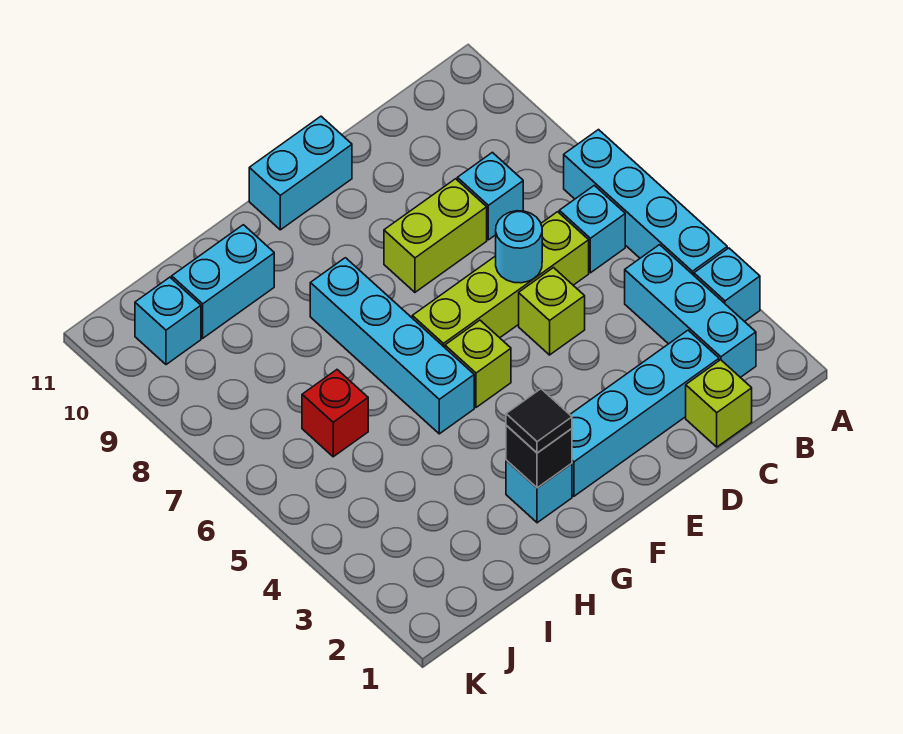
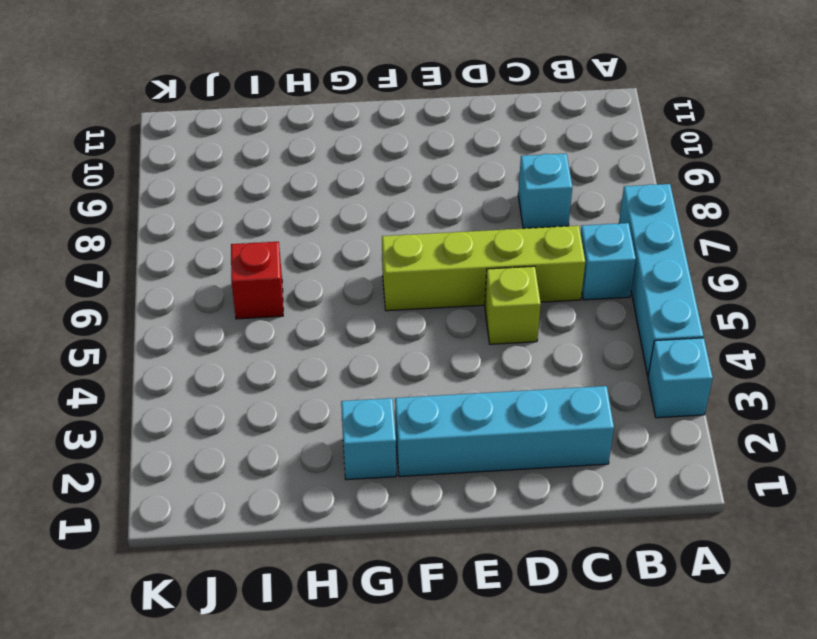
none -> cyan 1x3 brick [625,245,756,377]
none -> lime 1x1 brick [686,360,752,447]
none -> lime 1x2 brick [384,179,487,292]

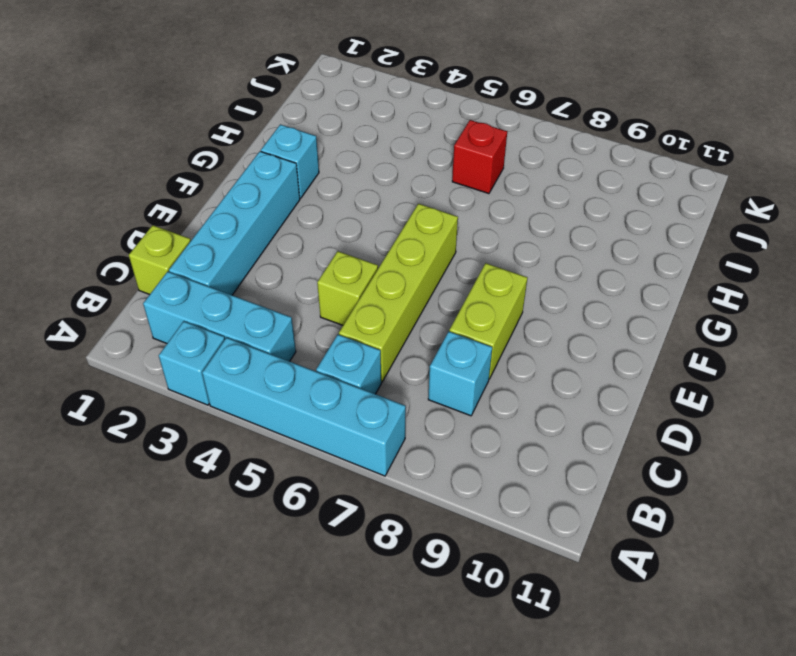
none -> cyan 1x2 brick [249,116,352,230]
none -> lime 1x1 brick [445,320,511,407]
none -> cyan 1x4 brick [310,258,474,434]

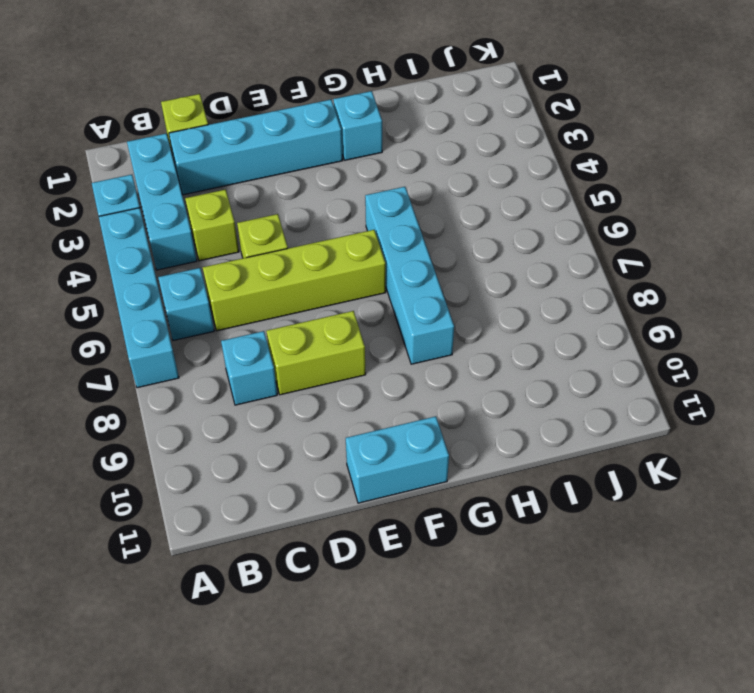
lime 1x1 brick [185,190,239,261] -> lime 1x1 brick moved to [445,320,511,407]
none -> cyan 1x2 brick [172,225,274,338]
none -> red 1x1 brick [302,370,368,457]
none -> cyan 1x1 brick [135,277,201,365]

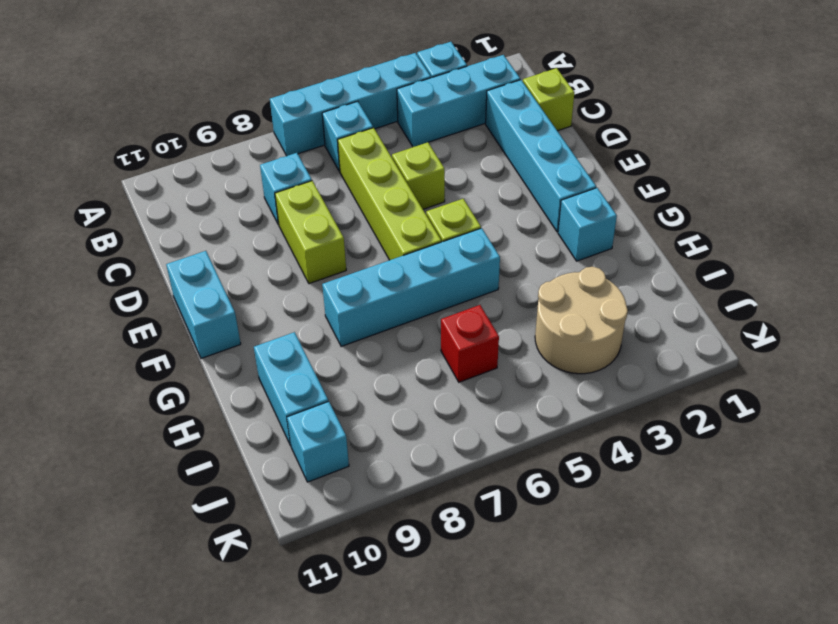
tan 2x2 round brick [535,267,628,374] -> none
none -> cyan 1x1 round brick [496,211,542,283]
none -> black 1x1 brick [506,426,572,488]
none -> black 1x1 tile [506,389,572,453]

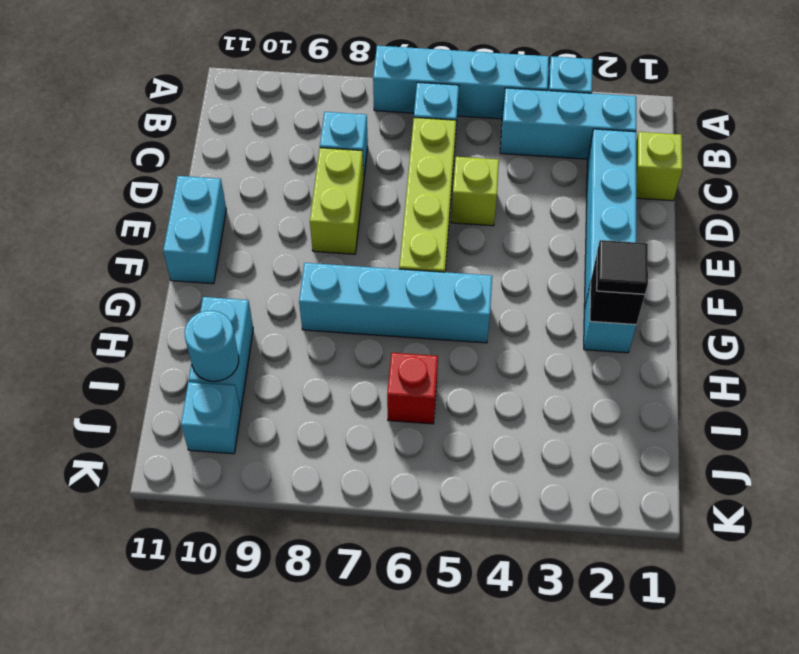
cyan 1x1 round brick [185,311,239,381] -> cyan 1x1 round brick moved to [496,211,542,283]
none -> lime 1x1 brick [445,320,511,407]

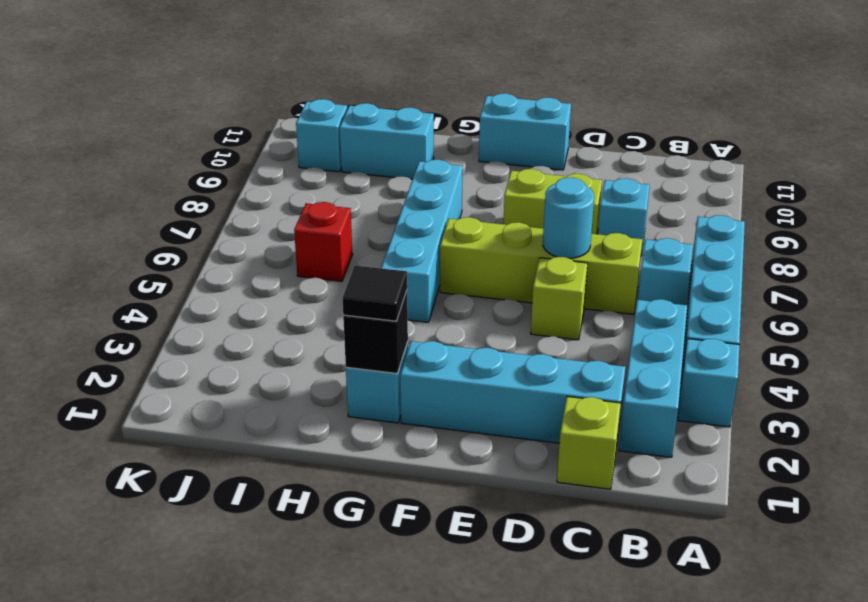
none -> lime 1x1 brick [445,320,511,407]

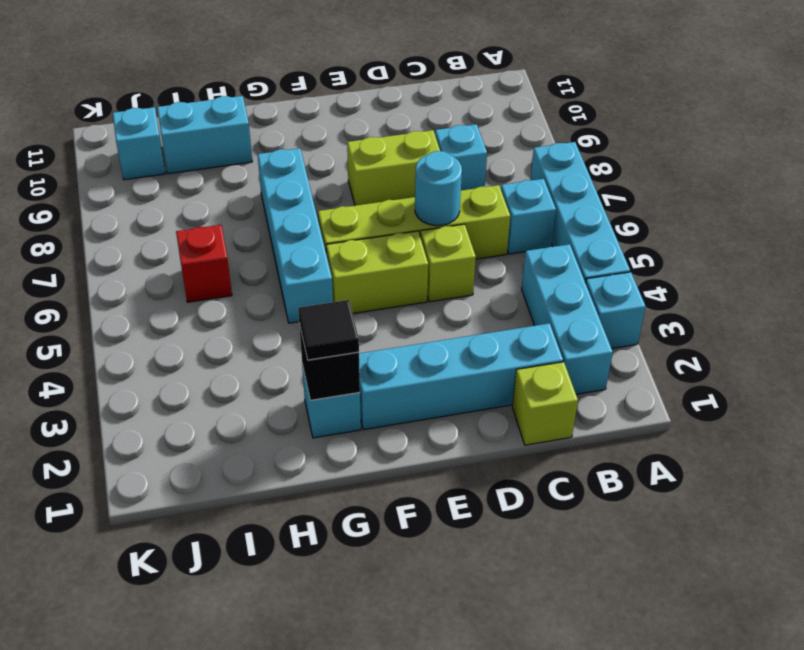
lime 1x2 brick [326,231,428,314] -> lime 1x1 brick [445,320,511,407]
none -> cyan 1x2 brick [249,116,352,230]

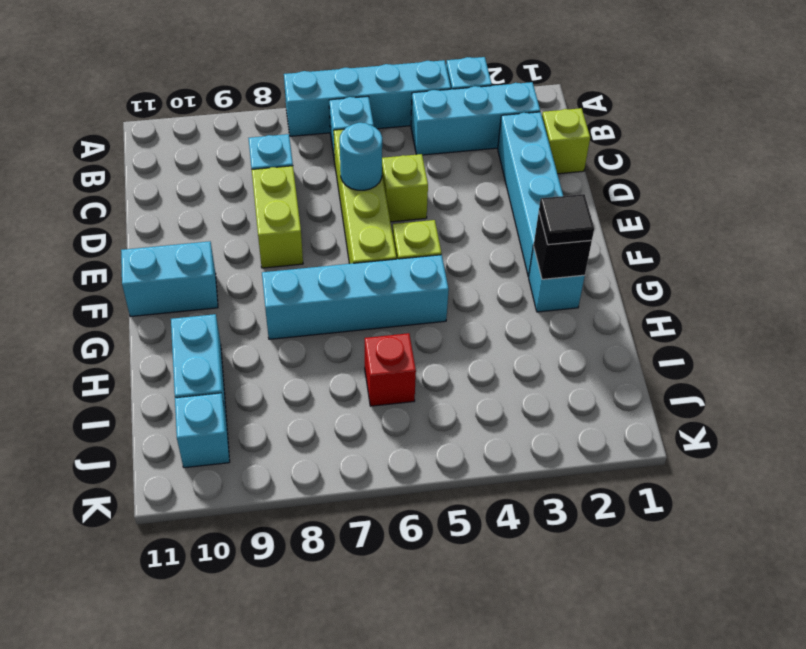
cyan 1x2 brick [121,241,218,317] -> cyan 1x2 brick turned to [249,116,352,230]

